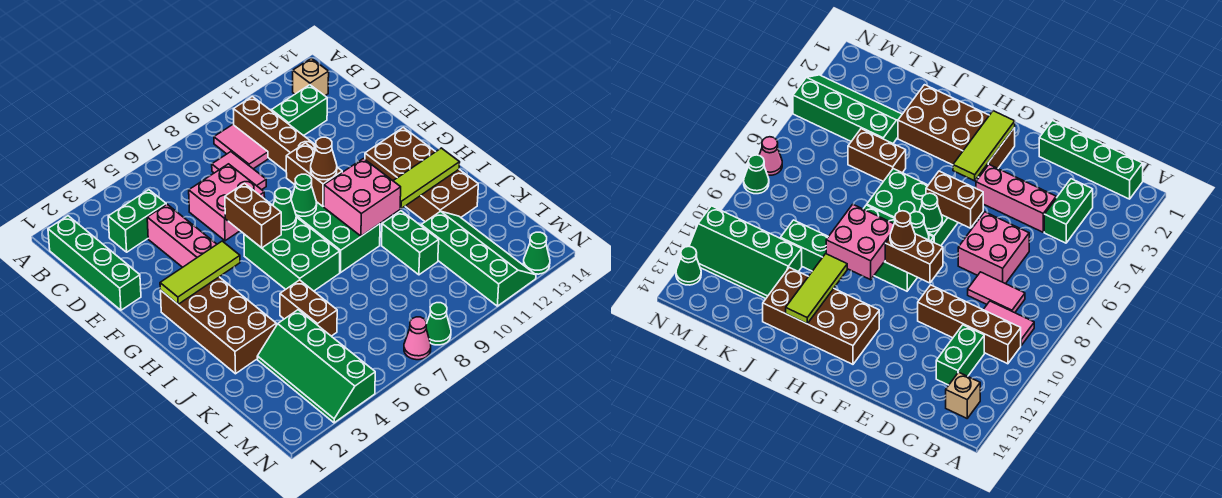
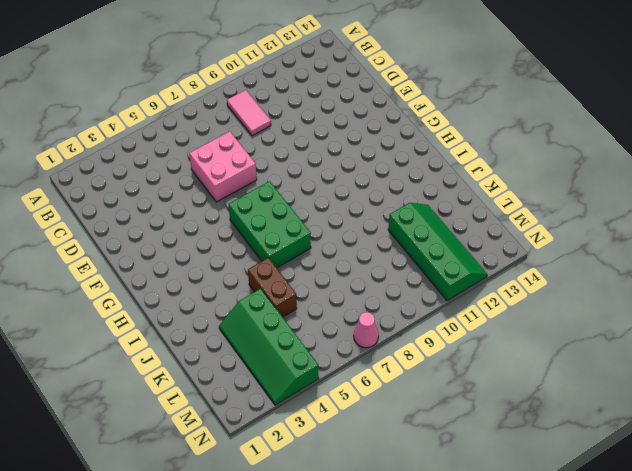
none -> green 1x4 brick [48,216,141,310]
none -> brown 1x4 brick [233,97,316,171]
none -> tan 1x1 brick [293,58,329,96]

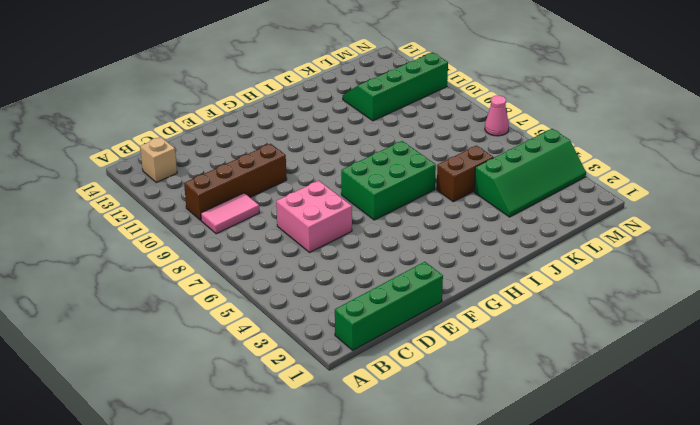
none -> green 1x2 brick [108,190,166,252]
none -> pink 1x2 tile [212,152,266,190]
none -> green 1x2 brick [271,85,327,136]

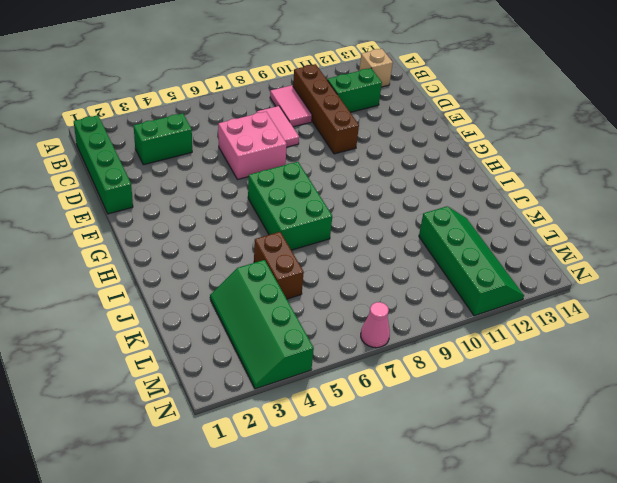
none -> pink 1x3 brick [147,204,217,267]
none -> brown 2x4 brick [160,277,276,374]
none -> green 2x3 brick [296,202,380,273]

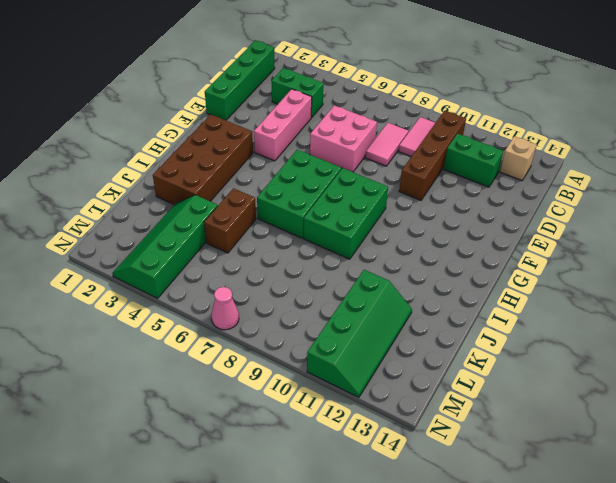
none -> brown 2x4 brick [365,127,478,222]
none -> green 1x2 brick [382,211,439,275]
none -> green 1x1 cone [426,303,451,345]

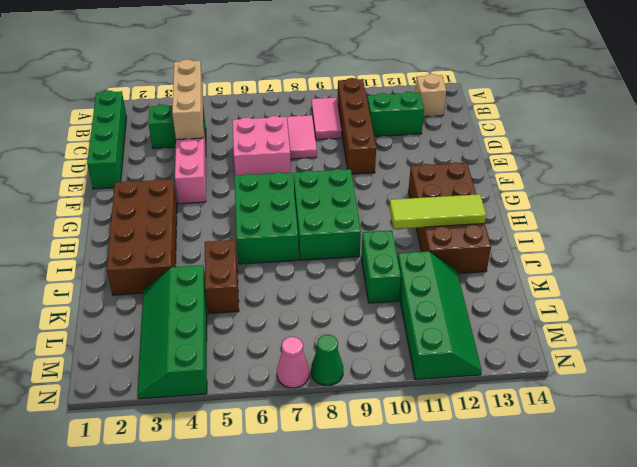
tan 1x3 brick [172,59,203,140] -> none
none -> green 1x1 cone [524,232,550,274]
none -> brown 1x2 brick [225,184,281,248]
none -> brown 1x2 brick [286,143,342,206]

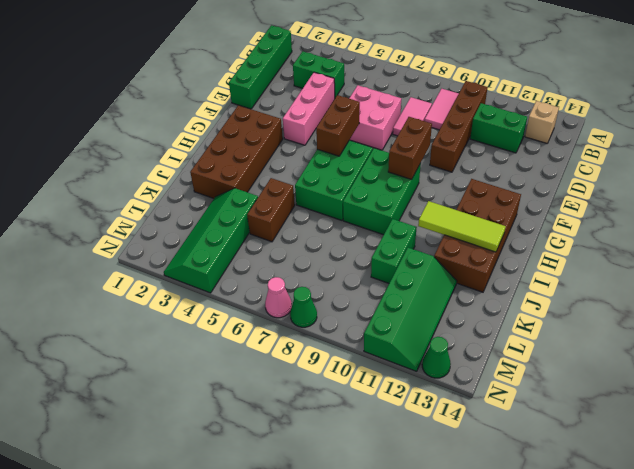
none -> lime 1x3 tile [160,241,240,304]
none -> green 1x1 cone [273,188,296,230]
none -> green 1x1 cone [291,174,317,216]

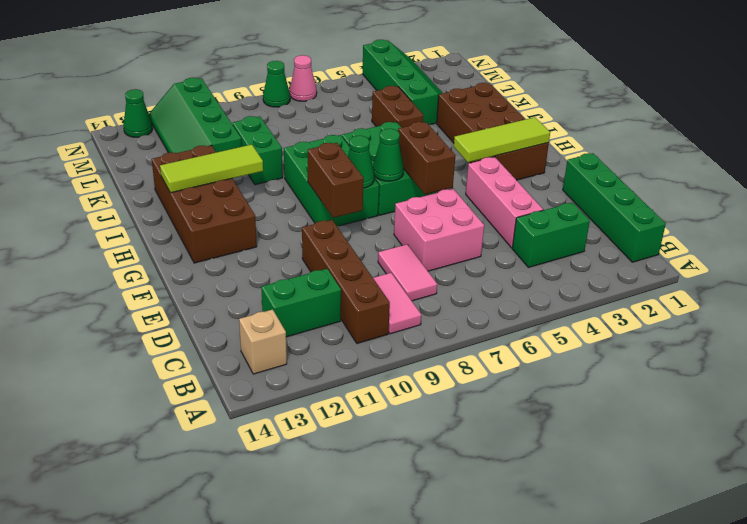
none -> pink 2x2 brick [324,159,401,236]
none -> brown 1x1 cone [311,137,337,180]

